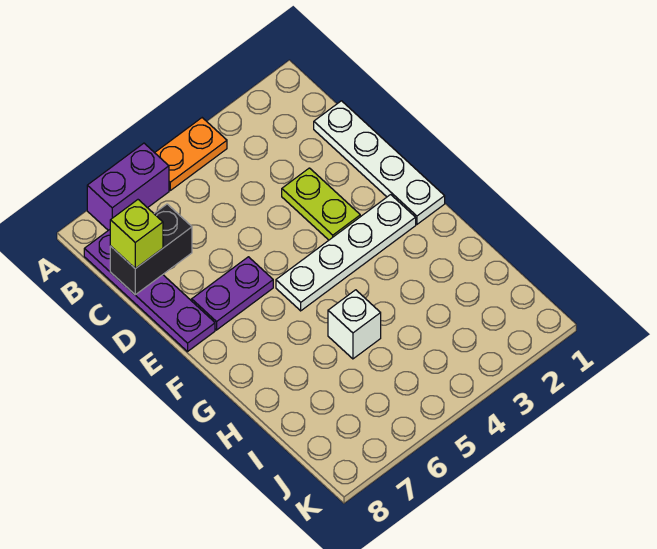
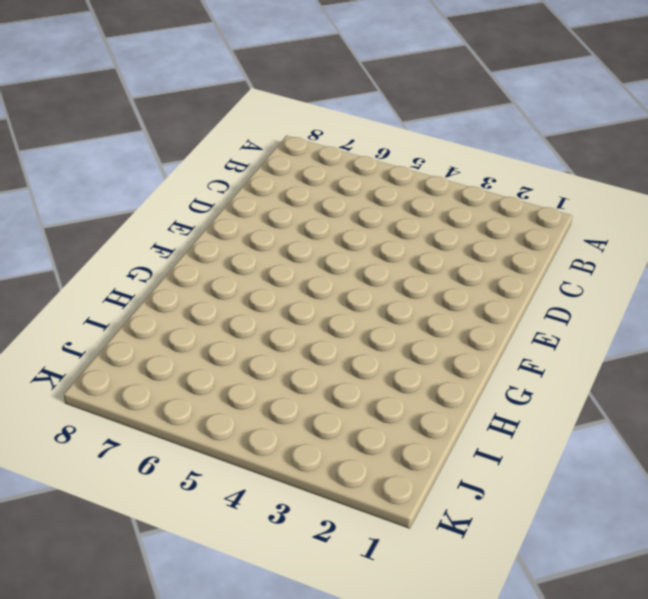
none -> orange 1x2 plate [155,118,227,190]
none -> purple 1x2 brick [87,143,169,230]

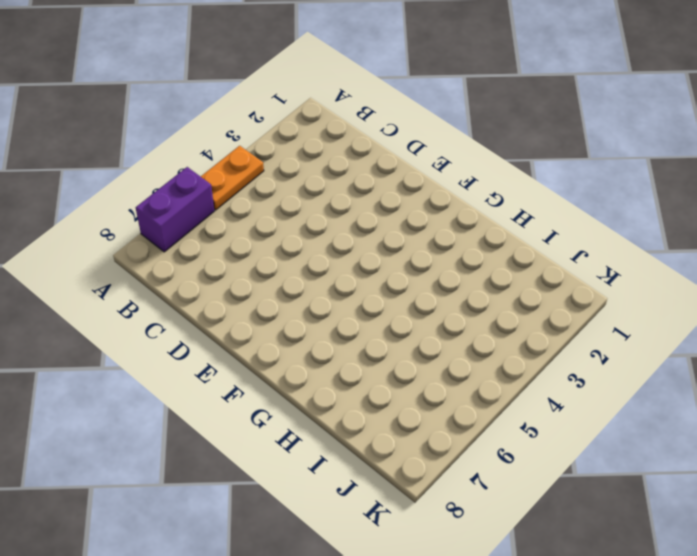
none -> purple 1x4 plate [84,230,215,352]
none -> white 1x4 plate [314,101,445,224]

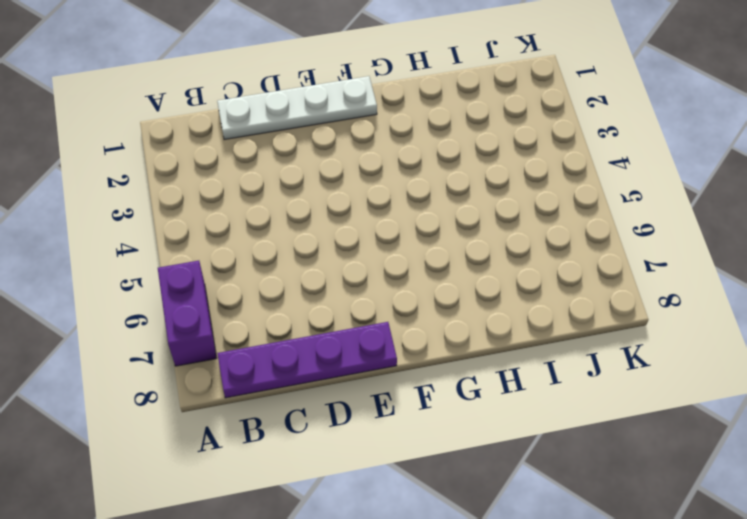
none -> orange 1x2 plate [155,118,227,190]
none -> lime 1x2 plate [282,168,360,240]

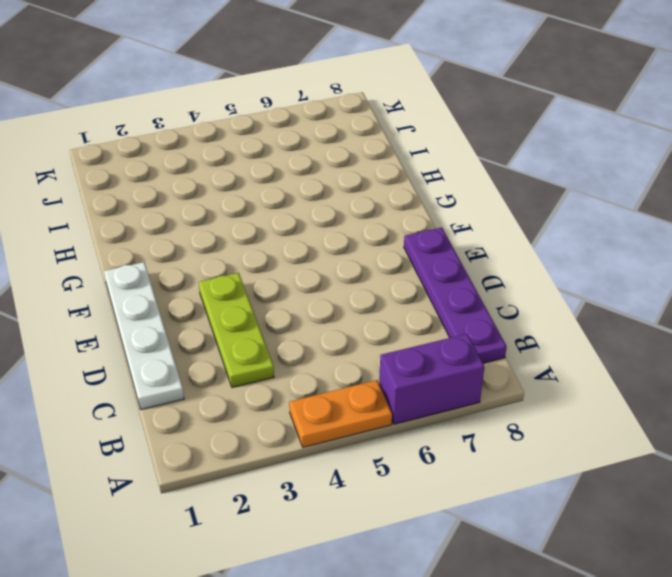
lime 1x3 plate [199,273,274,388] -> lime 1x2 plate [282,168,360,240]
none -> purple 1x2 plate [192,257,273,330]
none -> white 1x4 plate [276,195,416,311]

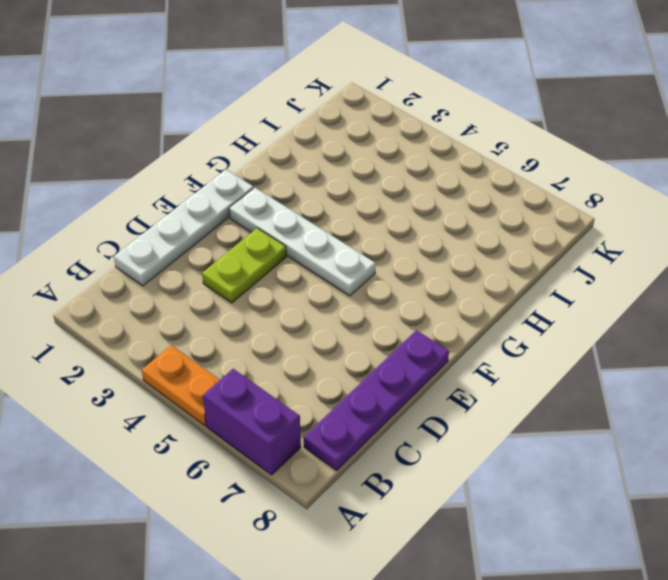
none -> purple 1x2 plate [192,257,273,330]
none -> white 1x1 brick [328,290,381,359]

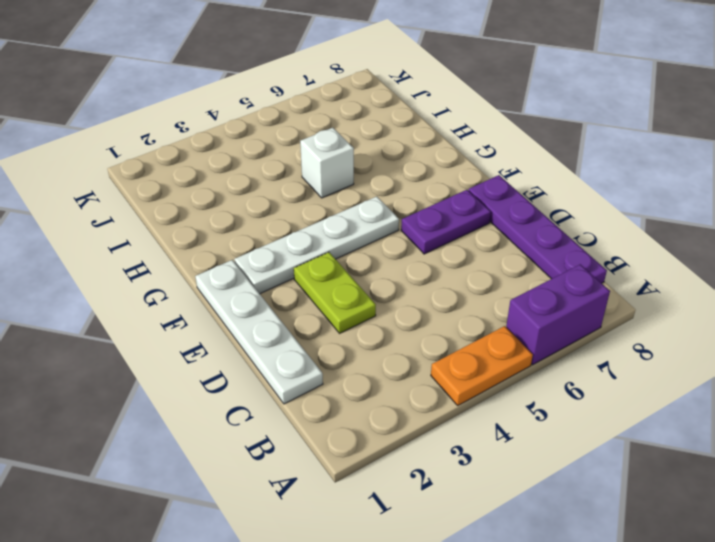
none -> black 1x2 brick [110,204,192,295]
none -> lime 1x1 brick [110,200,163,269]

